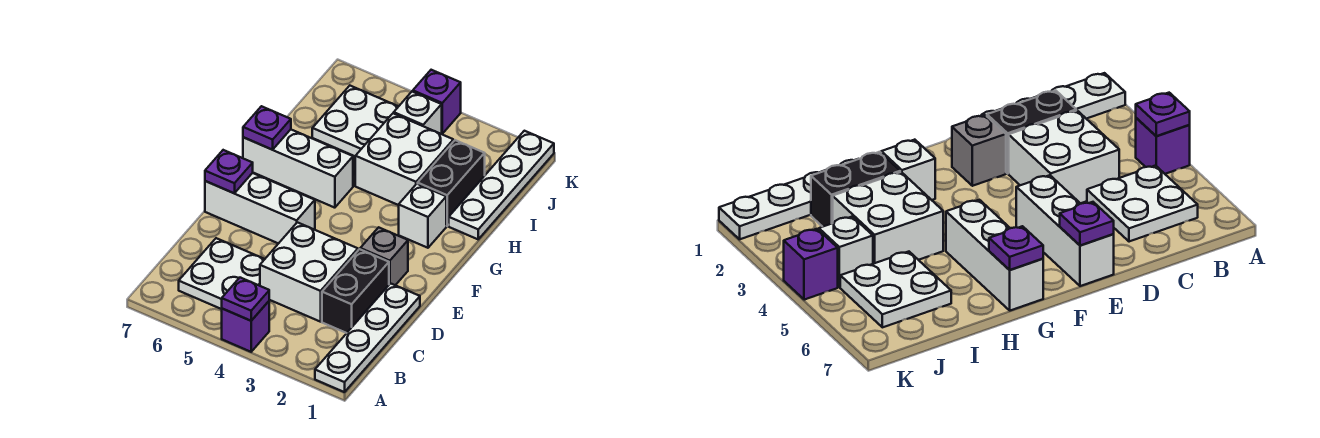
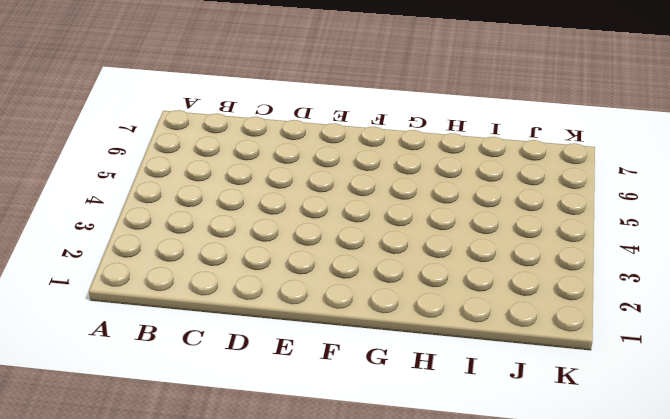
none -> white 1x4 plate [315,283,420,392]
none -> purple 1x1 brick [222,301,269,352]
none -> white 2x2 plate [179,238,265,309]

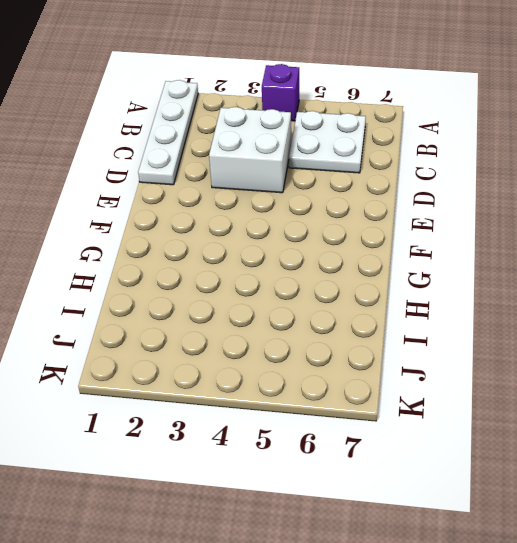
none -> black 1x2 brick [322,249,389,333]
none -> grey 1x1 brick [360,227,408,285]
none -> white 1x3 brick [205,173,315,244]

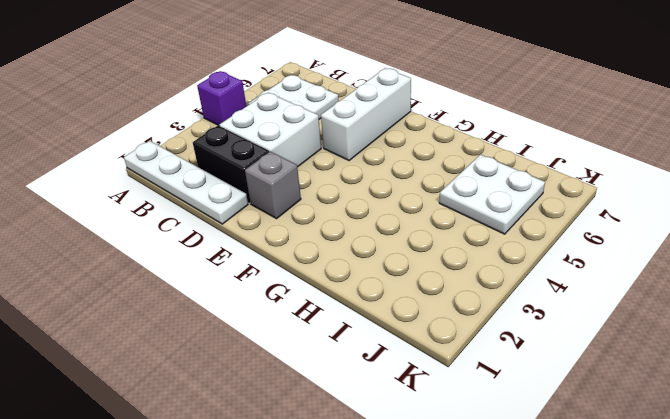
none -> white 1x1 brick [399,184,446,248]
none -> white 1x3 brick [243,130,353,208]
none -> white 1x4 plate [449,131,554,239]

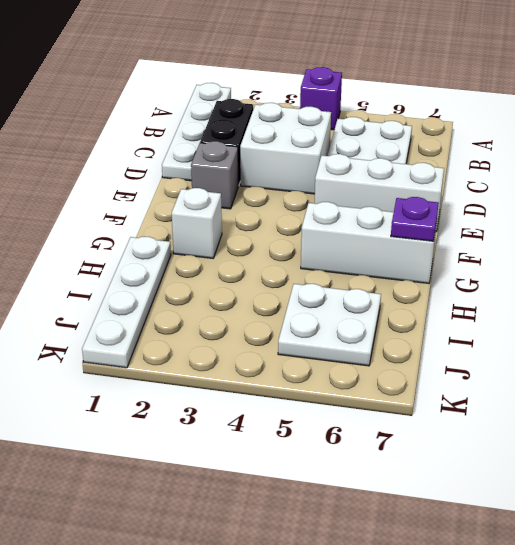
none -> black 1x2 brick [418,140,485,226]
none -> white 2x2 brick [355,113,453,205]
none -> white 1x1 brick [394,91,442,134]

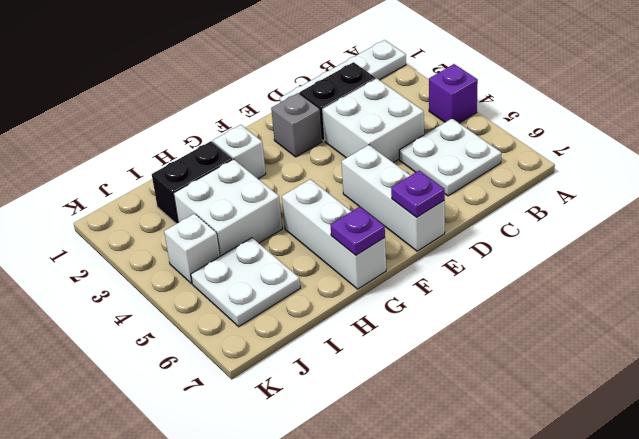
none -> white 1x4 plate [449,131,554,239]
none -> purple 1x1 brick [413,70,461,134]
none -> purple 1x1 plate [222,278,269,321]

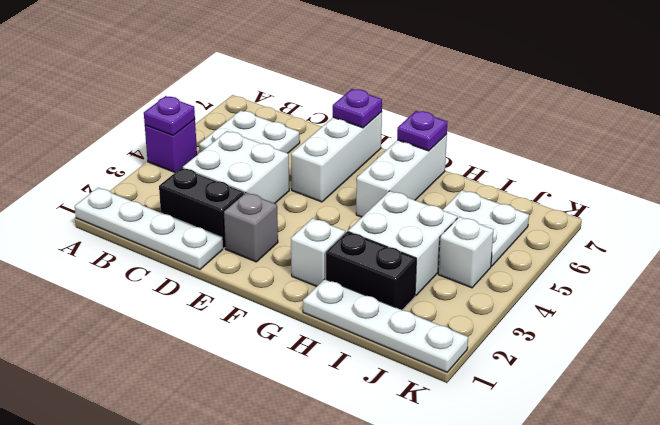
none -> purple 1x1 brick [413,70,461,134]

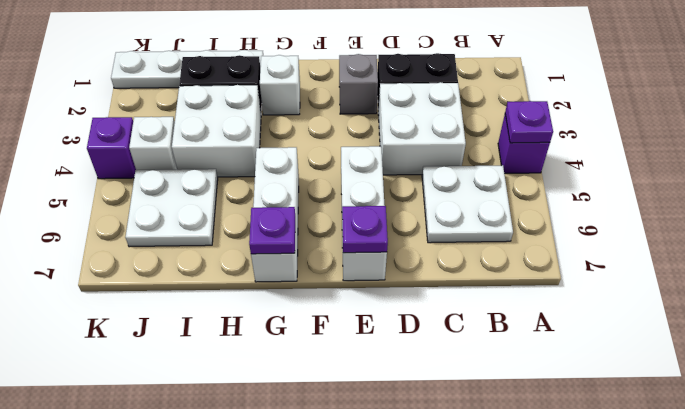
none -> white 1x4 plate [315,283,420,392]

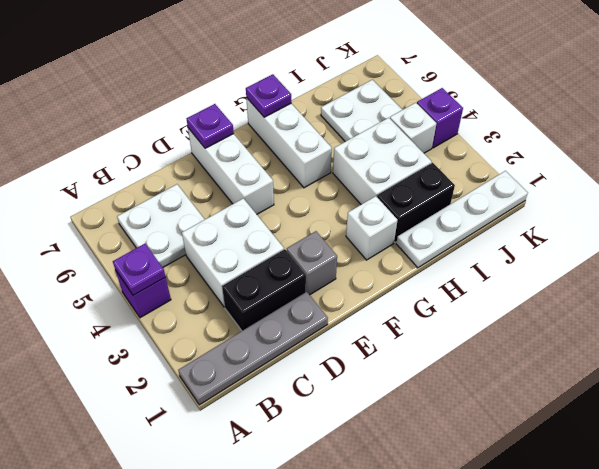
grey 1x4 plate [178,292,328,405] -> white 1x4 plate [315,283,420,392]

